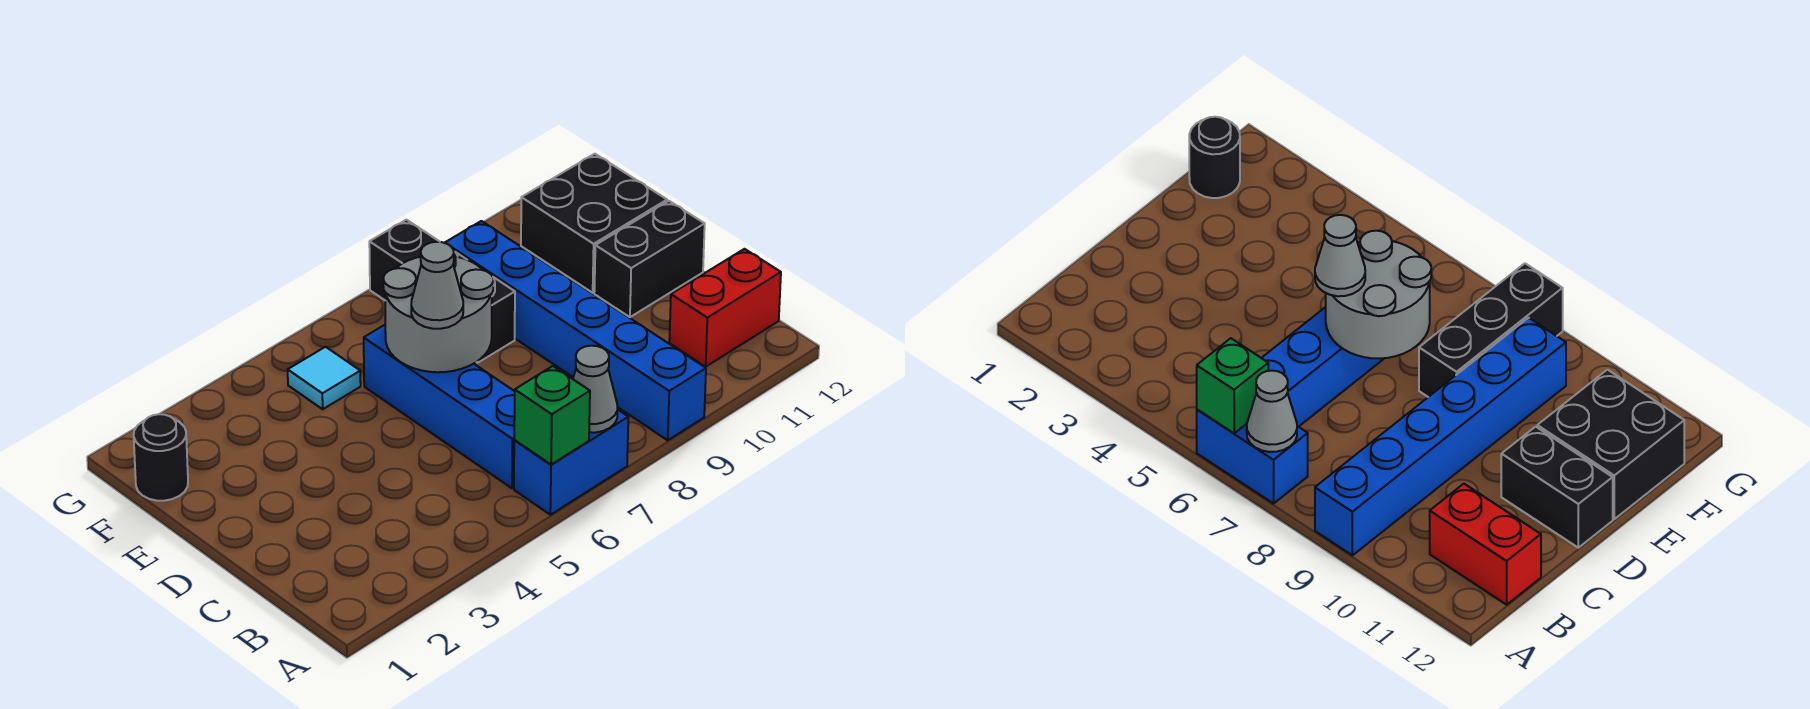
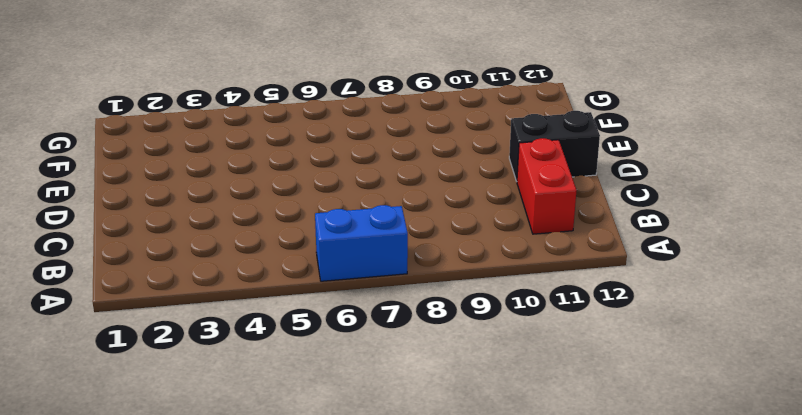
red 1x2 brick [517,138,577,234] -> red 1x2 brick turned to [669,249,781,367]
none -> blue 1x6 brick [445,221,706,440]
none -> blue 1x4 brick [364,325,515,488]
none -> black 1x3 brick [369,220,515,363]

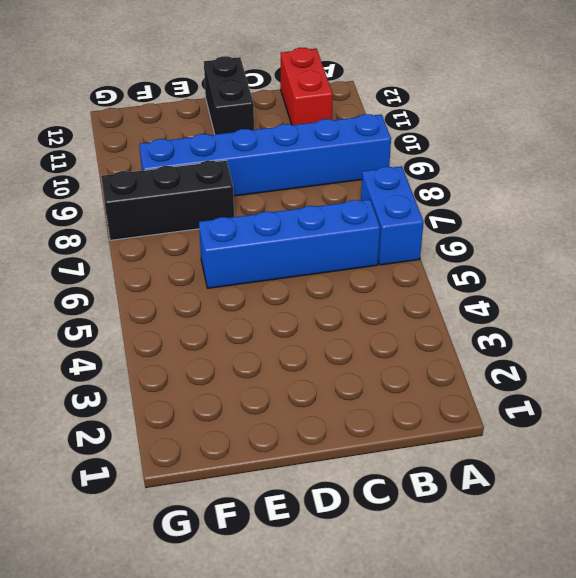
none -> black 2x2 brick [521,154,667,293]
none -> black 1x1 round brick [134,414,188,501]
none -> cyan 1x1 tile [288,347,361,409]

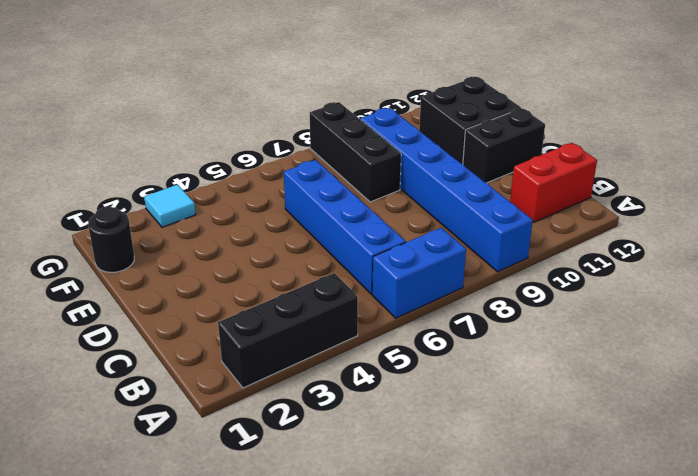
black 1x3 brick [218,273,358,388] -> none
cyan 1x1 tile [144,185,196,227] -> cyan 1x1 tile moved to [288,347,361,409]
none -> green 1x1 brick [514,366,590,465]
none -> grey 1x1 cone [573,346,617,433]
none -> grey 2x2 round brick [383,250,494,372]

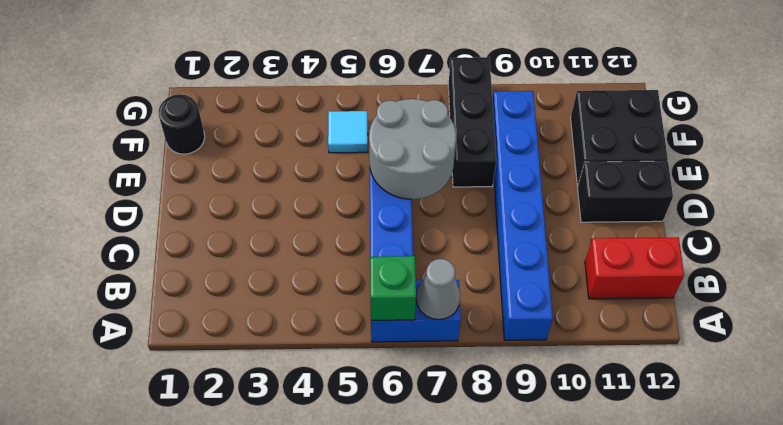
none -> grey 1x1 cone [411,242,463,329]

